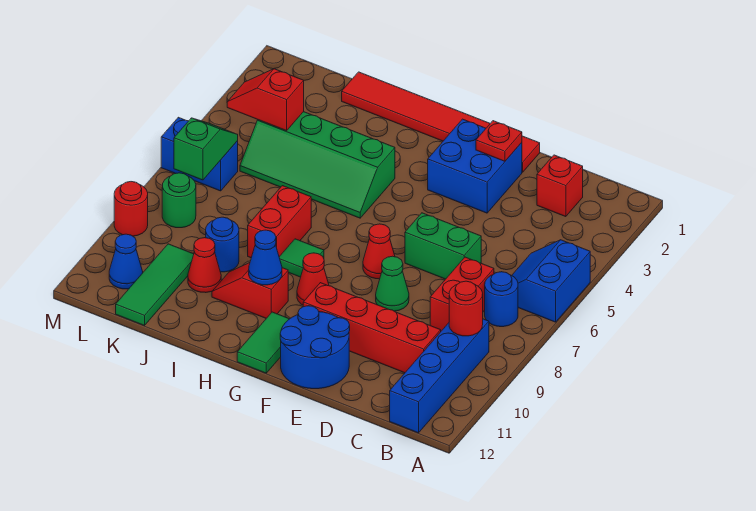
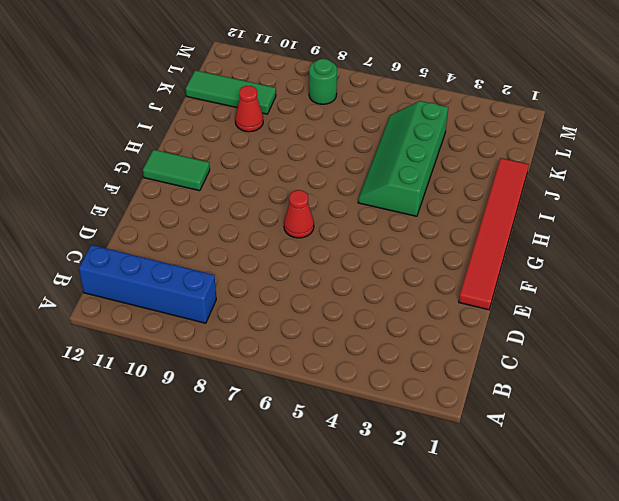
none -> blue 2x2 slope [512,240,590,322]
none -> blue 1x1 round brick [485,272,518,327]
none -> red 1x1 brick [537,155,583,217]
none -> red 1x2 brick [430,257,494,331]

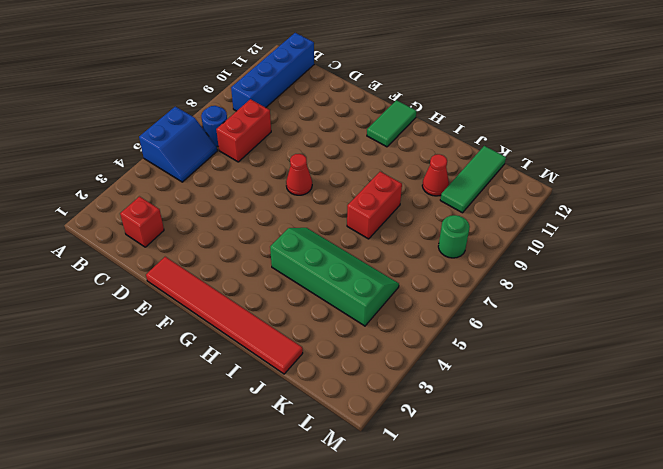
none -> red 1x4 brick [303,283,441,373]
none -> green 1x2 brick [405,213,481,279]
none -> blue 2x2 brick [428,119,522,213]
none -> green 1x1 cone [376,256,409,311]

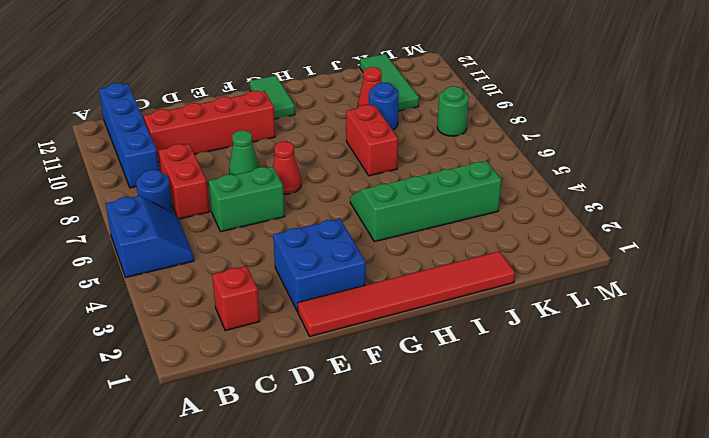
none -> blue 2x2 round brick [280,306,350,389]
none -> red 1x1 cone [297,253,329,305]
none -> green 1x1 tile [279,239,324,277]
none -> red 1x2 slope [212,263,288,318]

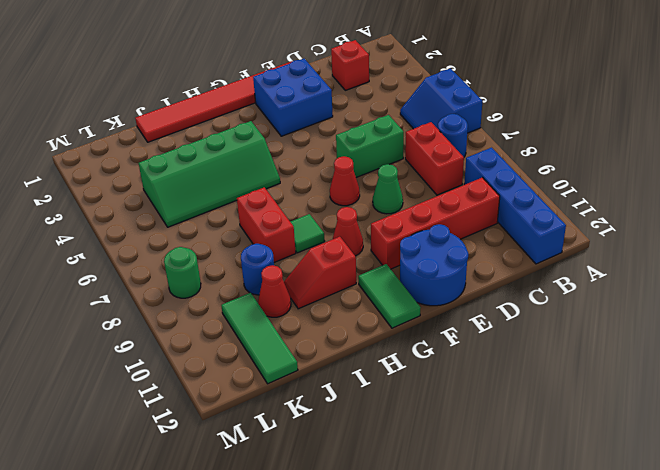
none -> blue 1x2 brick [161,117,238,191]
none -> blue 1x1 cone [109,234,143,289]
none -> red 1x1 round brick [114,182,148,236]
none -> red 1x1 round brick [449,281,483,336]

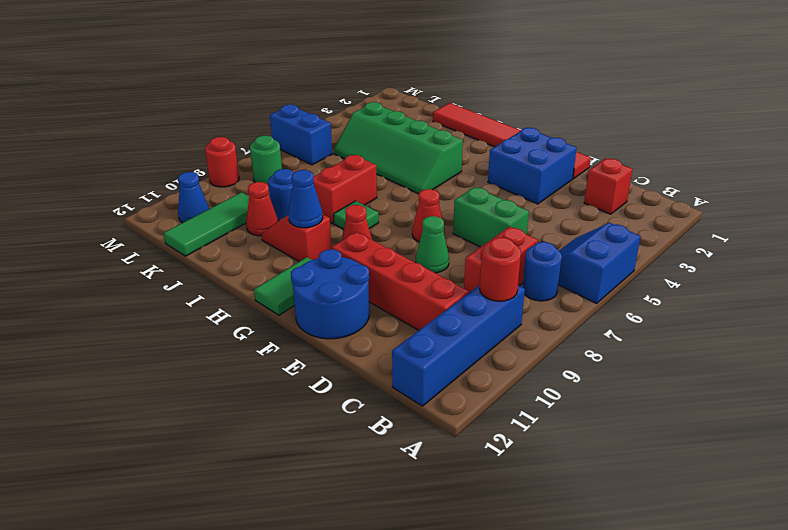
none -> red 1x1 plate [476,121,522,161]
none -> red 1x2 slope [227,69,304,131]
none -> green 1x2 slope [174,118,238,180]

